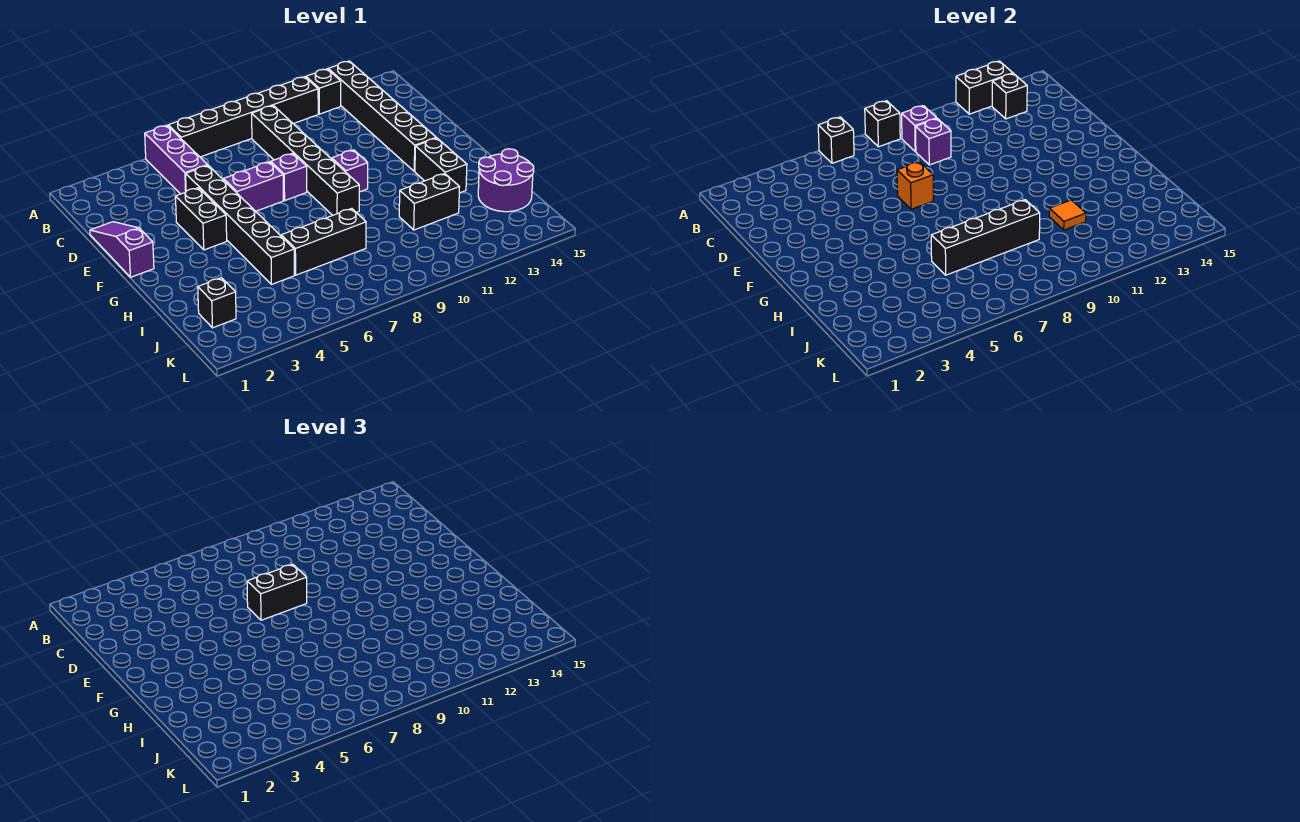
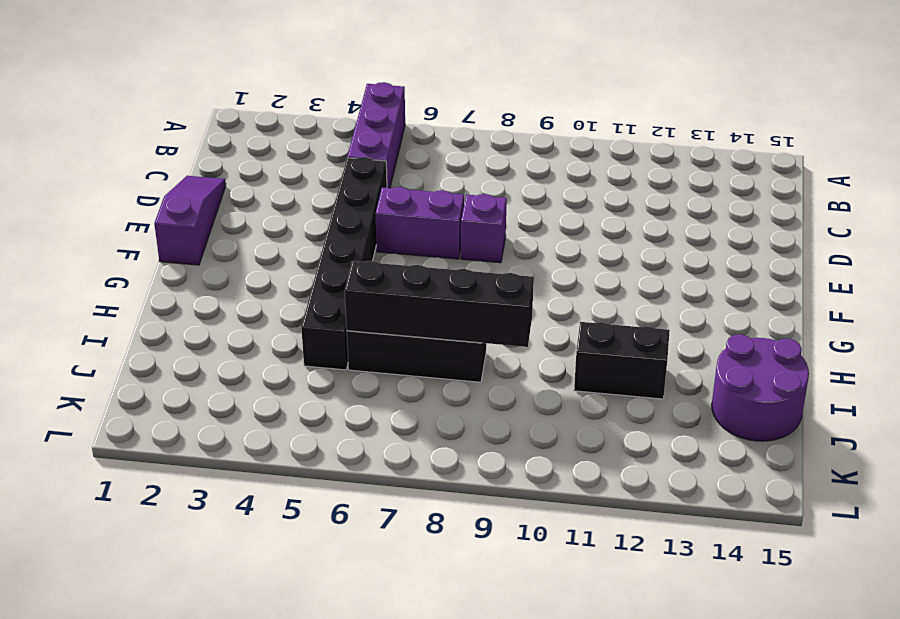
none -> black 1x6 brick [168,77,318,157]
none -> black 1x1 brick [306,69,341,114]
none -> black 1x6 brick [328,61,436,171]

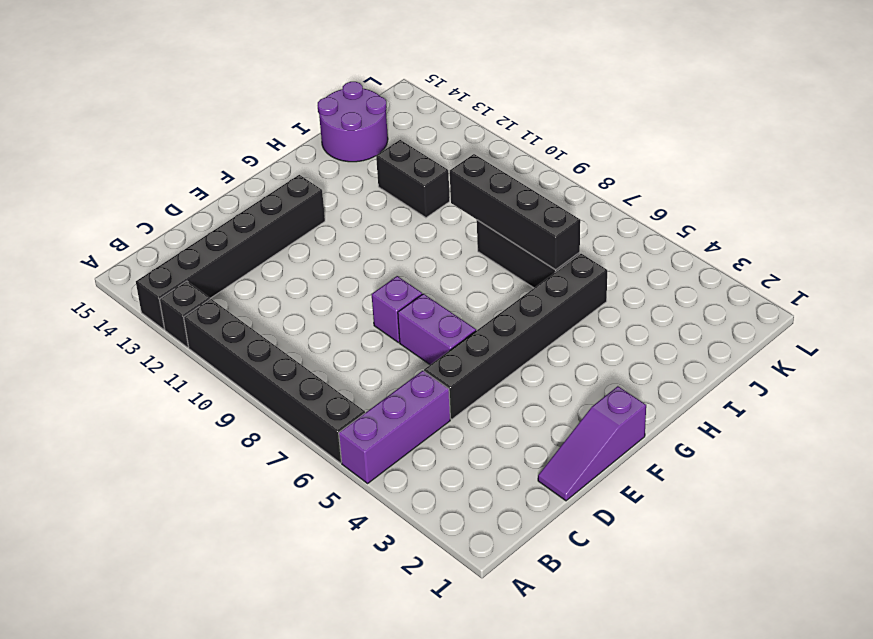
none -> black 1x6 brick [252,106,359,215]
none -> black 1x2 brick [176,188,227,250]
none -> purple 1x1 brick [332,150,368,192]

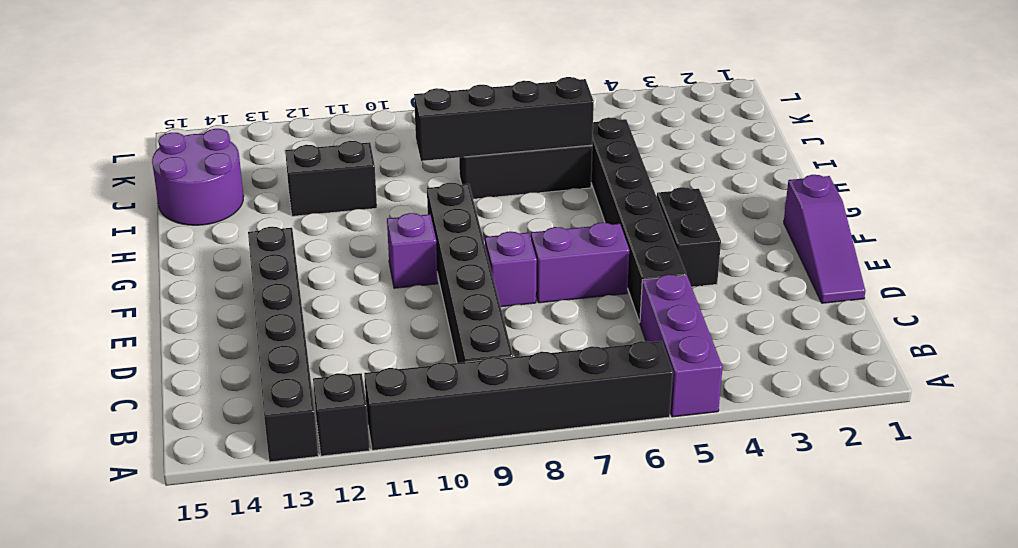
none -> black 1x2 brick [415,138,467,193]
none -> black 1x1 brick [198,278,236,328]
none -> black 1x1 brick [818,117,854,163]

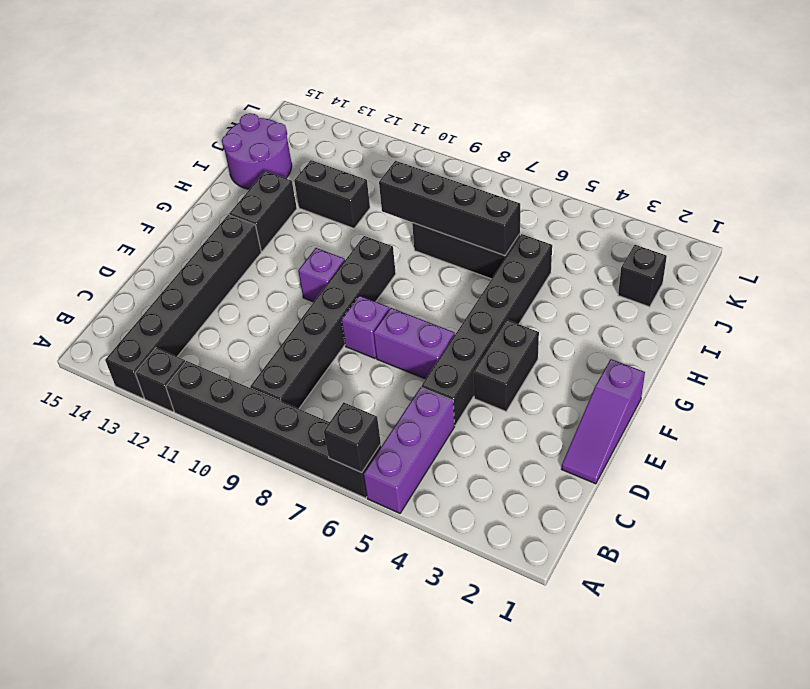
none -> black 1x1 brick [865,101,900,147]
none -> black 1x2 brick [956,61,1013,114]
none -> purple 1x1 brick [902,106,937,152]

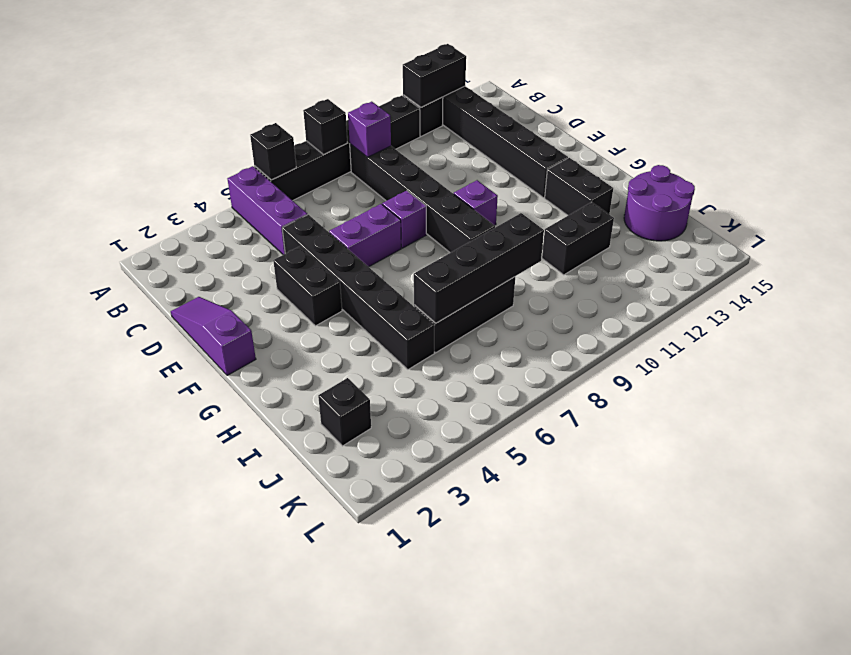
none -> black 1x1 brick [992,74,1027,119]
none -> purple 1x1 brick [916,119,951,165]
none -> orange 1x1 brick [897,162,933,209]

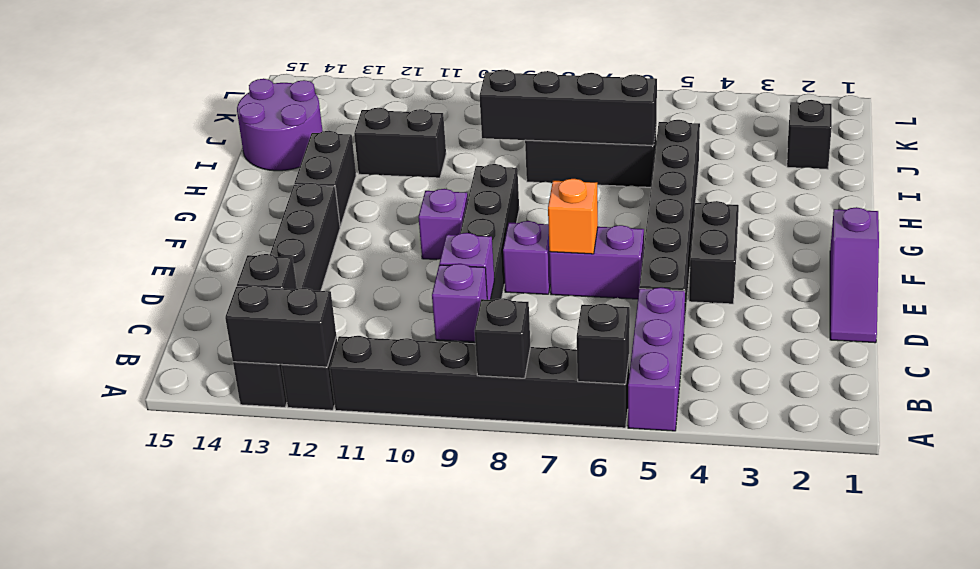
none -> orange 1x1 tile [1049,200,1086,230]
none -> black 1x2 brick [247,564,307,620]

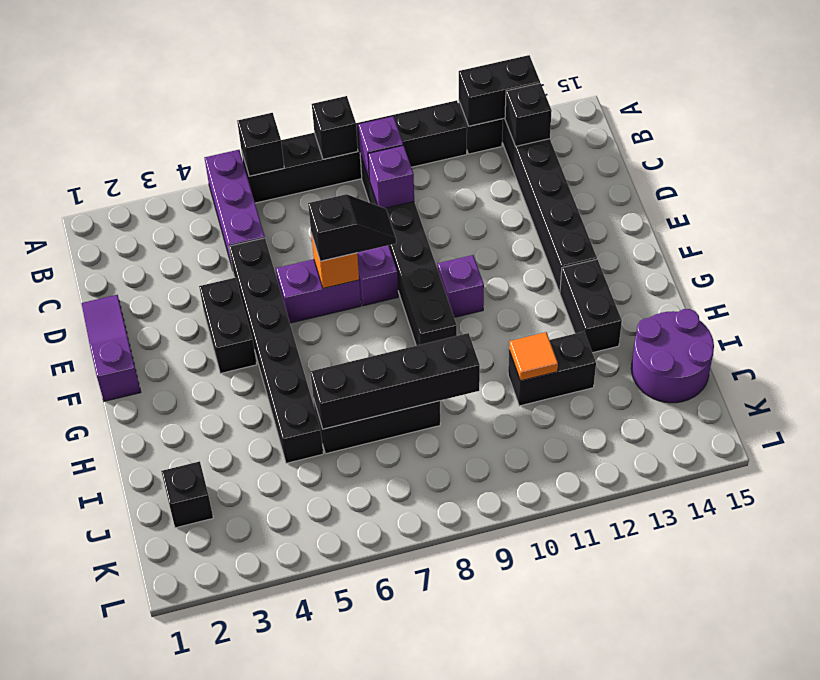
black 1x2 slope [308,194,396,261] -> black 1x2 brick [247,564,307,620]

